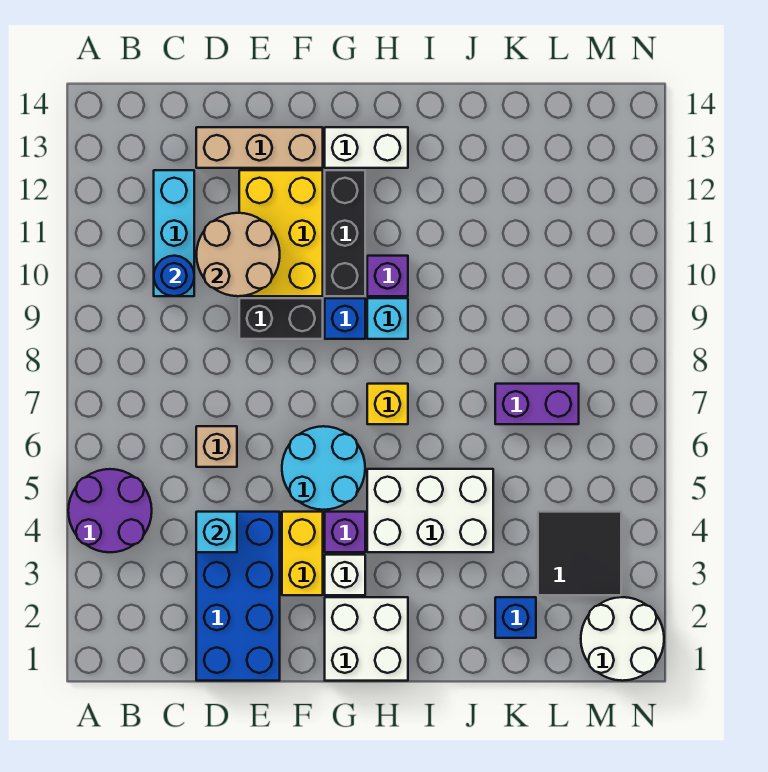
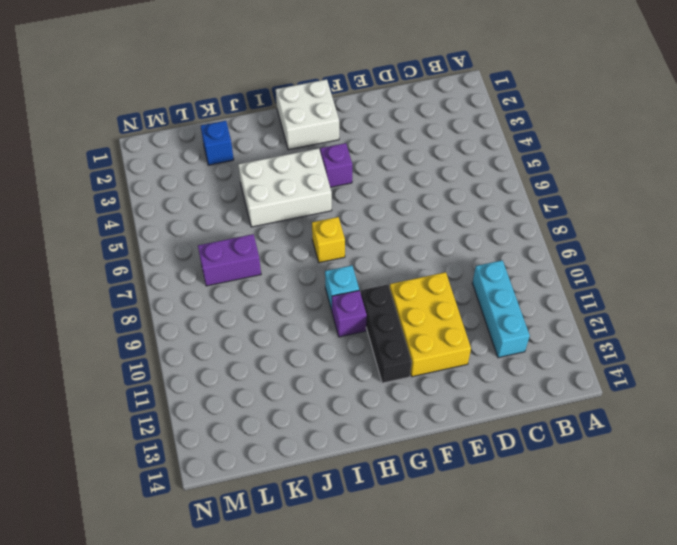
none -> purple 2x2 round brick [68,469,152,552]
none -> blue 2x4 brick [196,512,280,681]
none -> tan 1x1 brick [196,426,237,467]

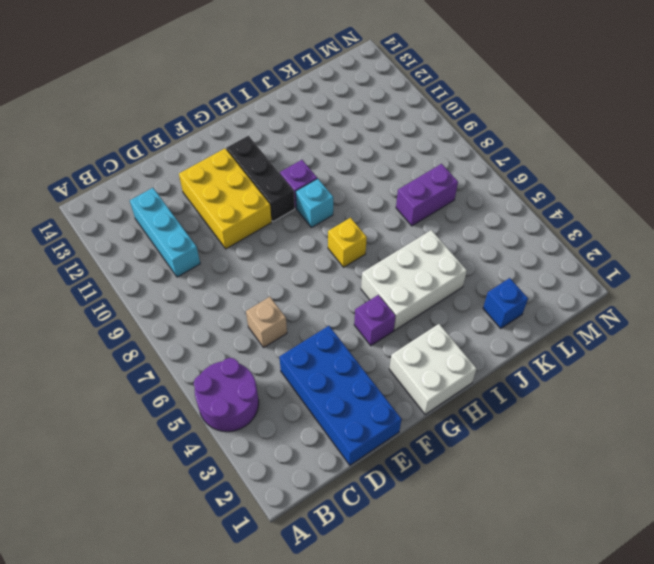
none -> tan 1x3 brick [196,127,323,168]
none -> black 1x2 brick [239,298,323,339]
none -> yellow 1x2 brick [282,512,323,595]

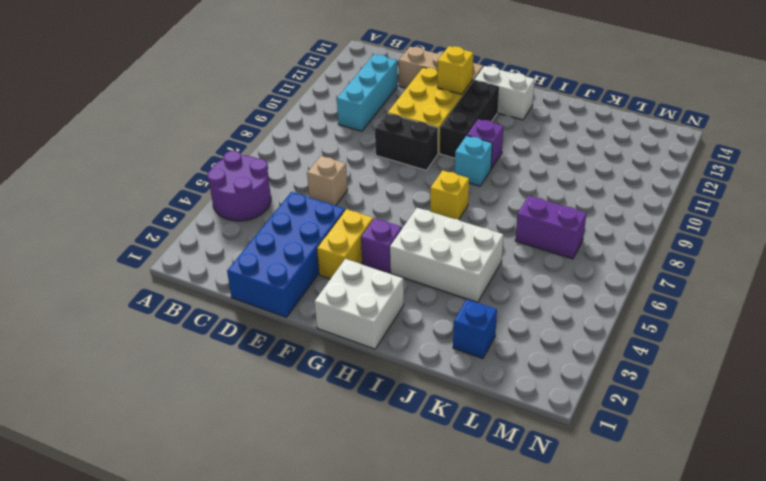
yellow 1x1 brick [437,46,473,94] -> none
none -> cyan 2x2 round brick [282,426,365,510]
none -> white 1x1 brick [325,555,365,595]
none -> blue 1x1 brick [325,298,365,339]

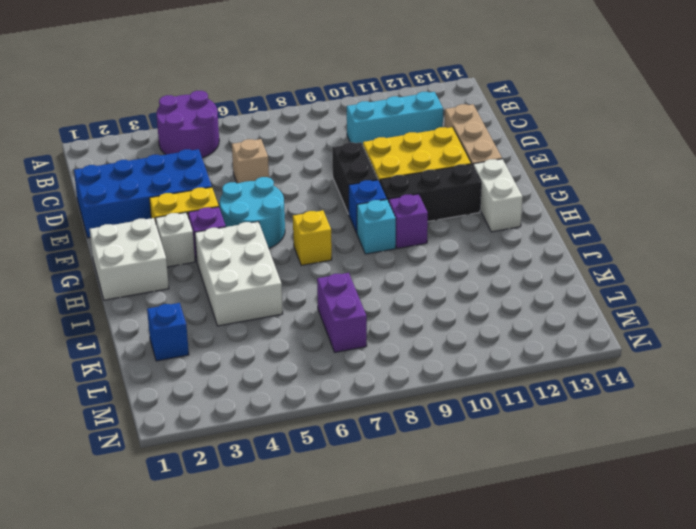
none -> black 2x2 tile [538,512,621,595]
none -> white 2x2 round brick [581,597,664,681]
none -> blue 1x1 round brick [154,256,194,296]

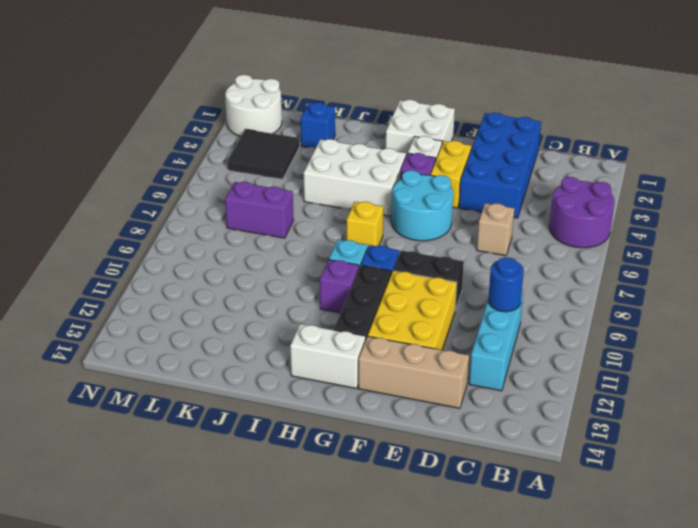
none -> cyan 1x1 brick [196,512,237,552]
none -> tan 2x2 round brick [196,213,280,296]

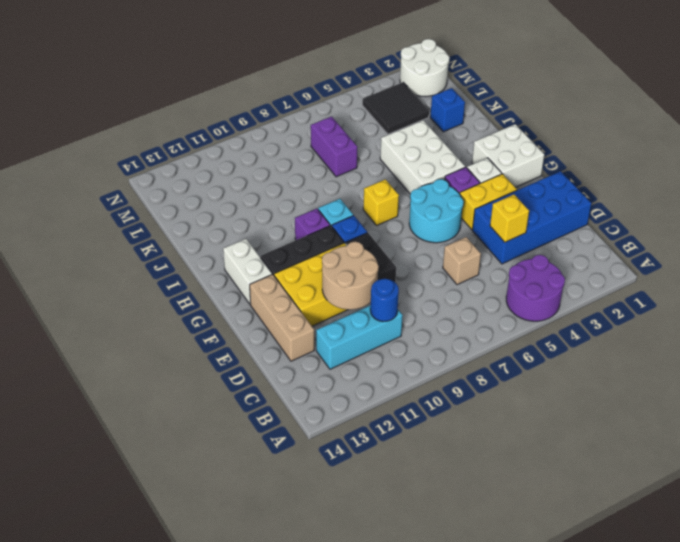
yellow 1x1 brick [490,195,529,242] -> cyan 1x1 brick [196,512,237,552]

